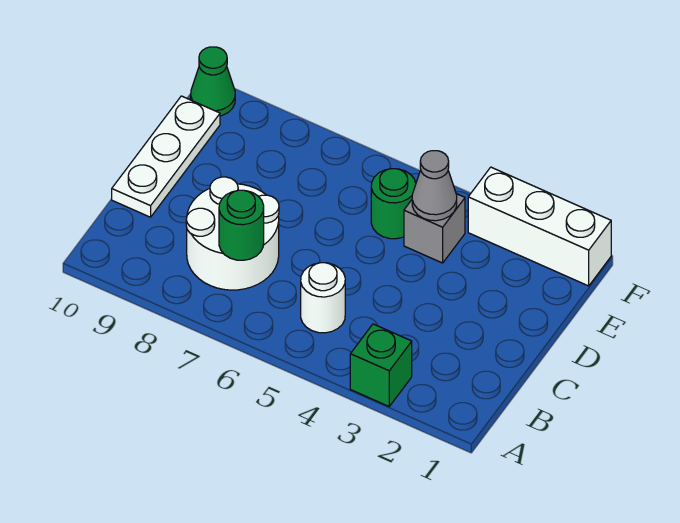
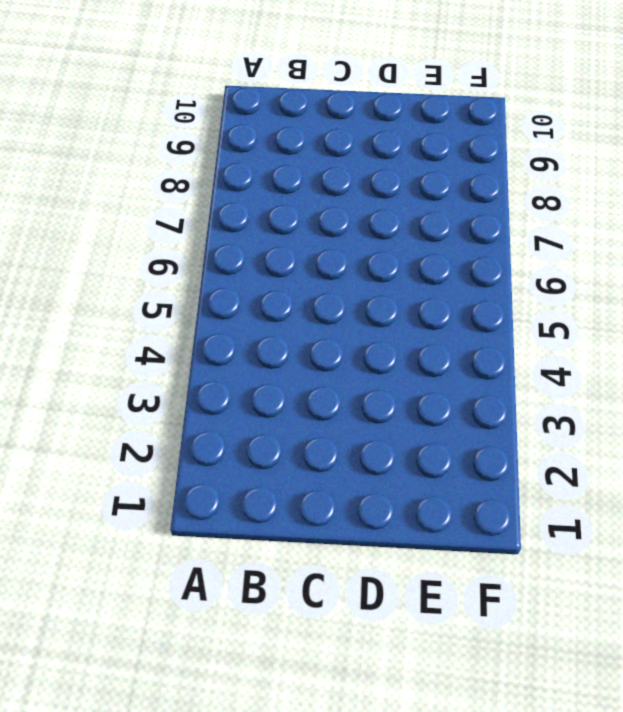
none -> green 1x1 brick [350,324,412,406]
none -> white 1x1 round brick [301,263,345,333]

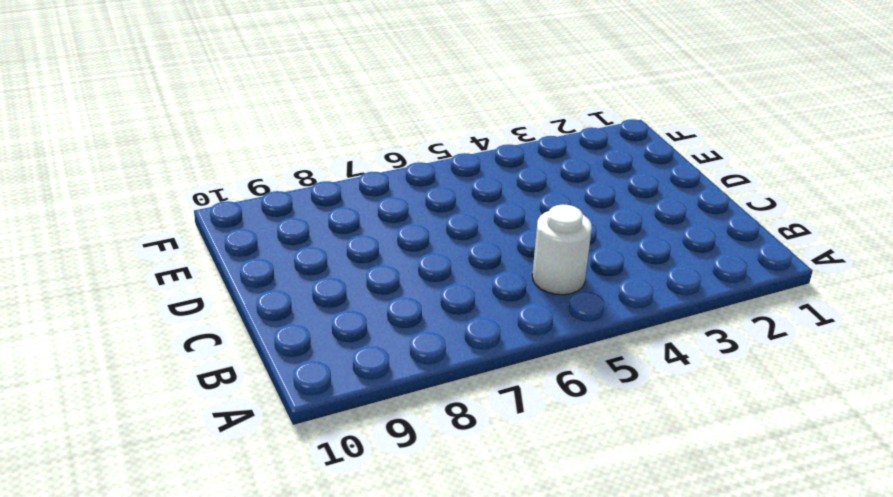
none -> green 1x1 brick [350,324,412,406]
none -> white 2x2 round brick [186,177,279,290]

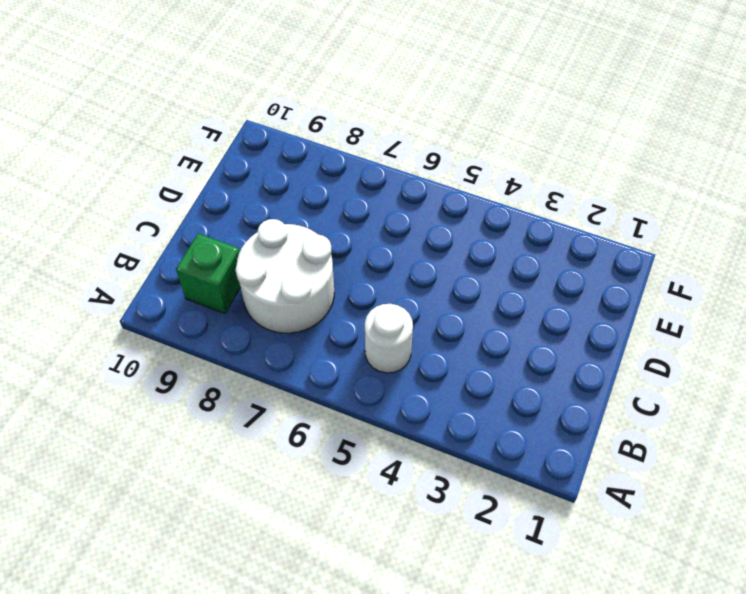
green 1x1 brick [176,234,240,313] -> green 1x1 brick moved to [350,324,412,406]
none -> white 1x3 plate [112,96,220,217]
none -> grey 1x1 brick [404,194,465,263]

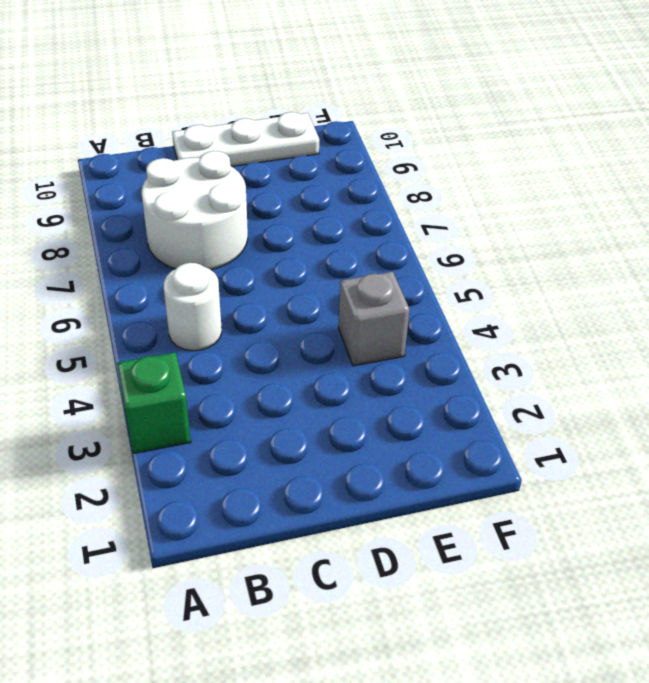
none -> green 1x1 round brick [371,169,416,239]
none -> white 1x3 brick [468,167,611,286]

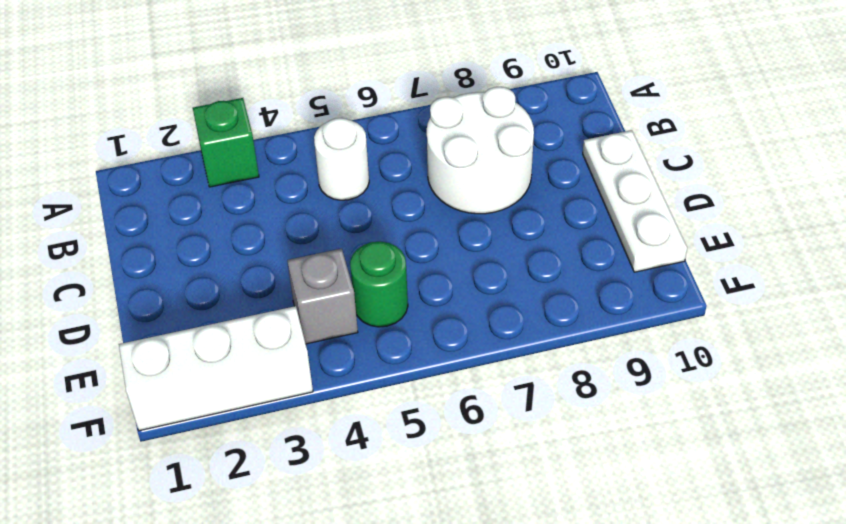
none -> green 1x1 cone [191,47,235,116]
none -> green 1x1 round brick [219,190,264,260]

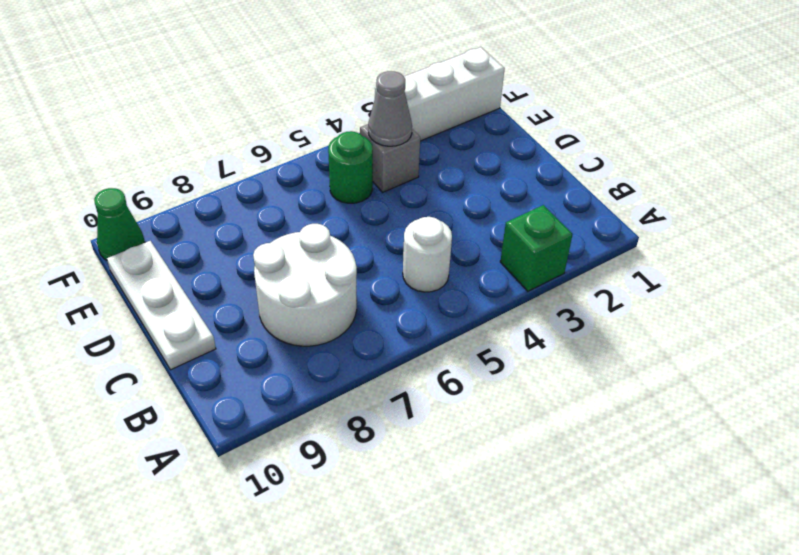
none -> green 1x1 round brick [219,190,264,260]

